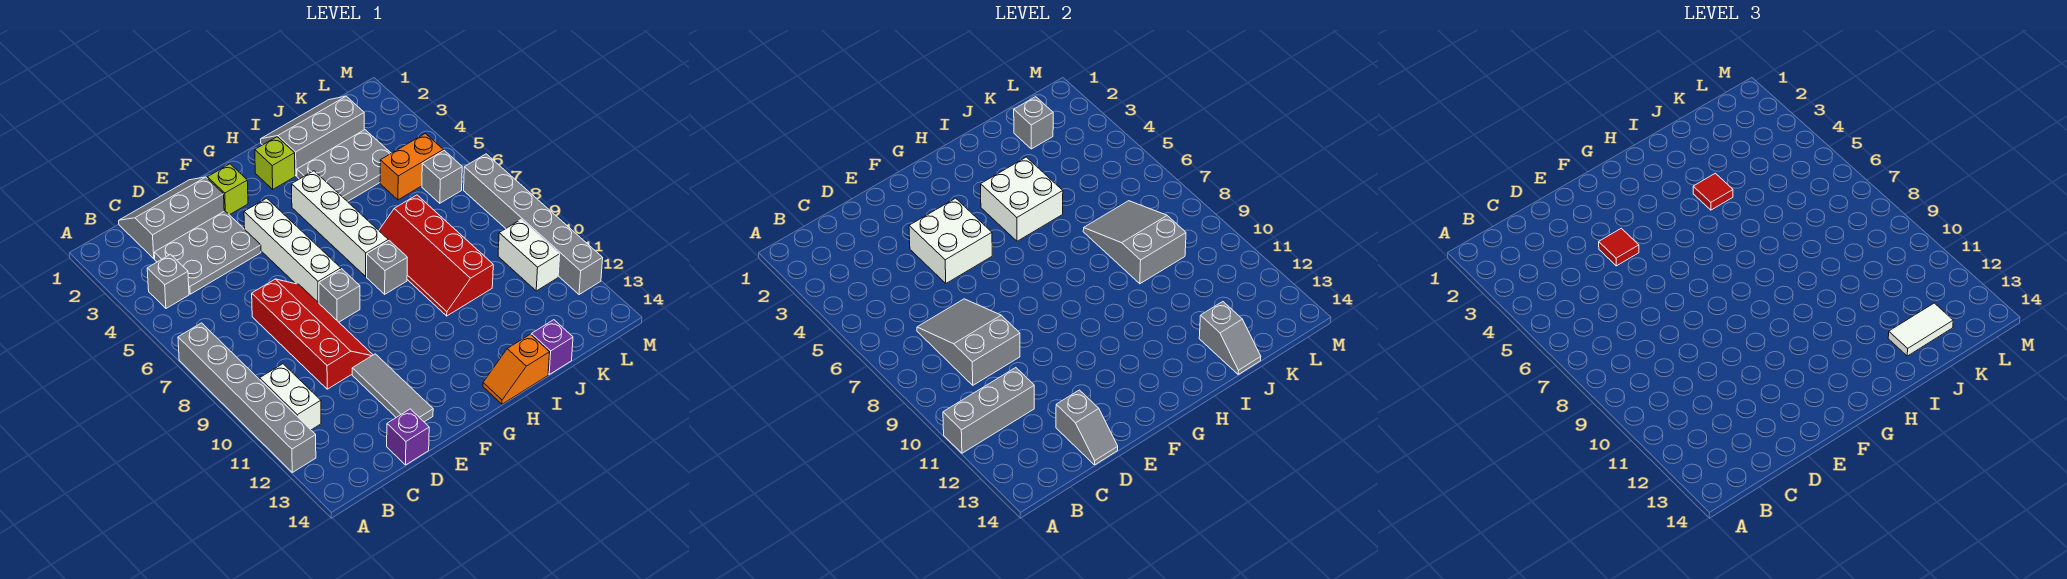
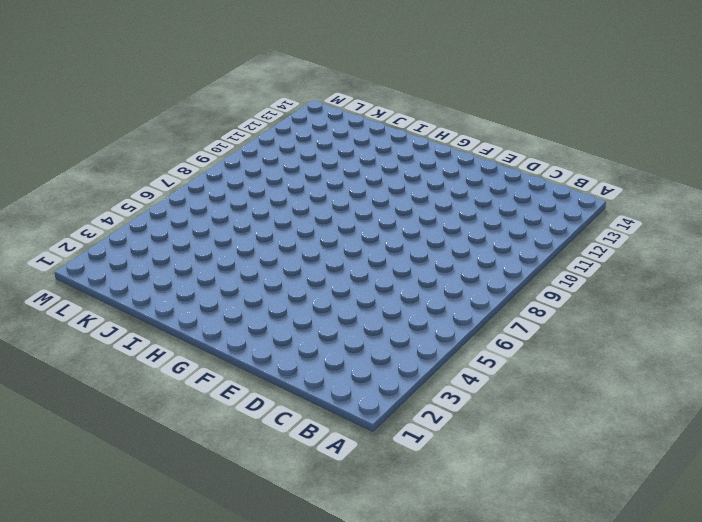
none -> grey 1x6 brick [178,323,316,472]
none -> grey 1x1 brick [147,254,189,308]
none -> white 1x2 brick [260,364,321,430]
none -> grey 2x3 slope [119,177,224,259]

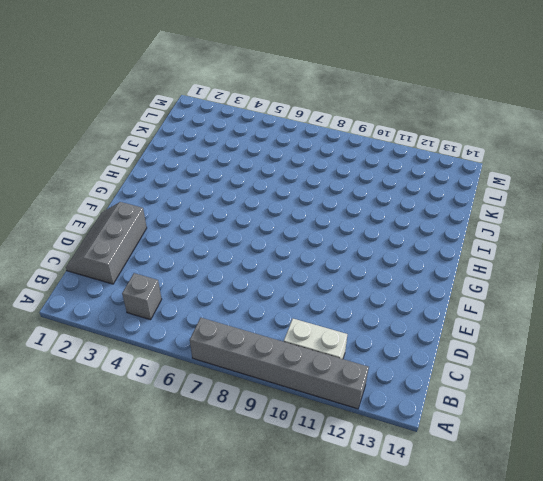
none -> grey 2x3 plate [154,211,261,294]
none -> red 2x4 slope [252,279,373,389]
none -> purple 1x1 brick [387,409,429,465]
none -> grey 1x3 tile [352,354,433,422]

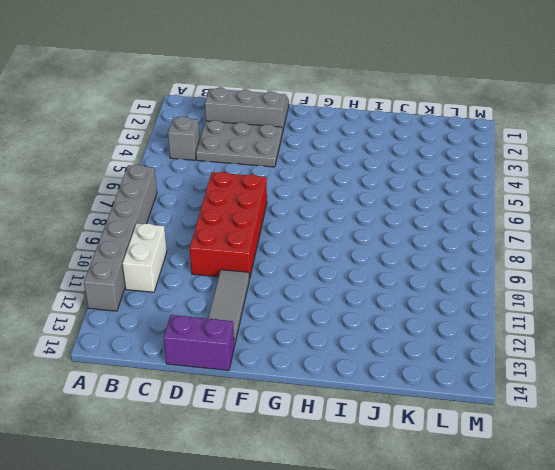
red 2x4 brick [190,172,267,279] -> red 2x4 slope [252,279,373,389]
purple 1x2 brick [164,315,234,371] -> purple 1x1 brick [387,409,429,465]
none -> lime 1x1 brick [207,164,248,215]
none -> white 1x4 brick [244,198,341,303]
none -> grey 1x1 brick [319,269,360,322]
none -> lime 1x1 brick [255,137,295,189]

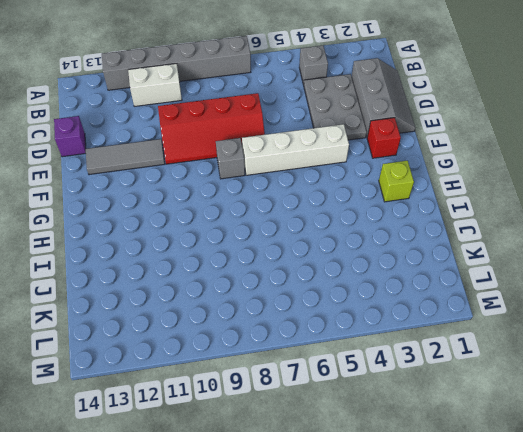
red 1x1 brick [367,118,401,158] -> lime 1x1 brick [207,164,248,215]
none -> white 1x4 brick [292,171,388,276]
none -> grey 1x1 brick [367,241,407,294]
none -> orange 1x2 slope [483,334,550,404]
none -> grey 2x3 slope [261,96,364,176]

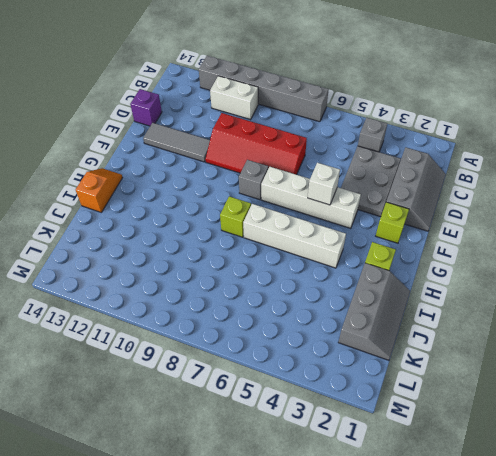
white 1x1 brick [308,163,340,205] -> white 2x2 brick [909,198,992,283]
lime 1x1 brick [220,196,251,237] -> grey 1x1 brick [367,241,407,294]
none -> grey 2x3 plate [297,130,391,202]
none -> red 2x4 slope [379,195,493,316]
none -> purple 1x1 brick [531,320,573,374]
none -> orange 1x2 brick [380,134,443,200]

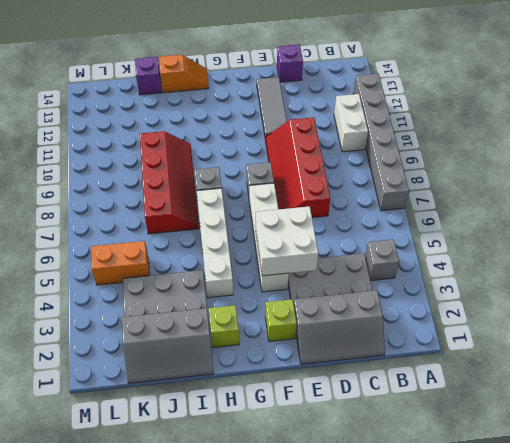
none -> grey 1x1 brick [422,150,462,203]
none -> white 1x2 brick [498,220,560,291]
none -> grey 1x6 brick [464,154,603,295]
none -> grey 1x3 brick [943,368,1034,453]

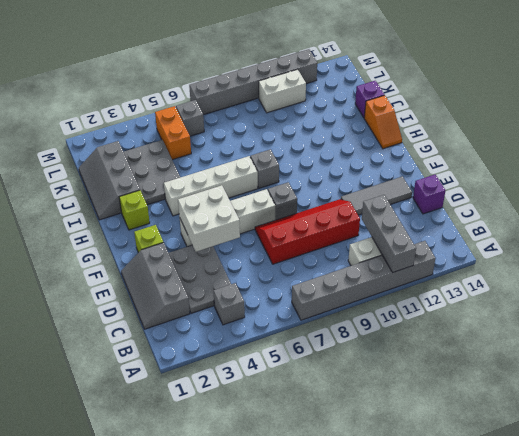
none -> red 2x4 slope [379,195,493,316]
none -> grey 2x3 slope [917,299,1020,385]
none -> grey 1x2 slope [1056,390,1118,465]
none -> white 2x2 brick [981,157,1063,241]

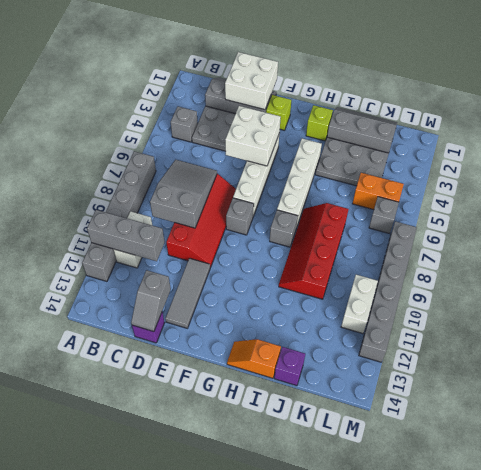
white 2x2 brick [225,52,278,110] -> white 2x2 brick moved to [981,157,1063,241]
none -> grey 2x3 slope [1083,201,1186,284]
none -> grey 1x2 slope [1199,302,1261,374]
none -> grey 1x1 brick [1014,97,1053,149]
none -> red 1x1 tile [1599,228,1639,266]

